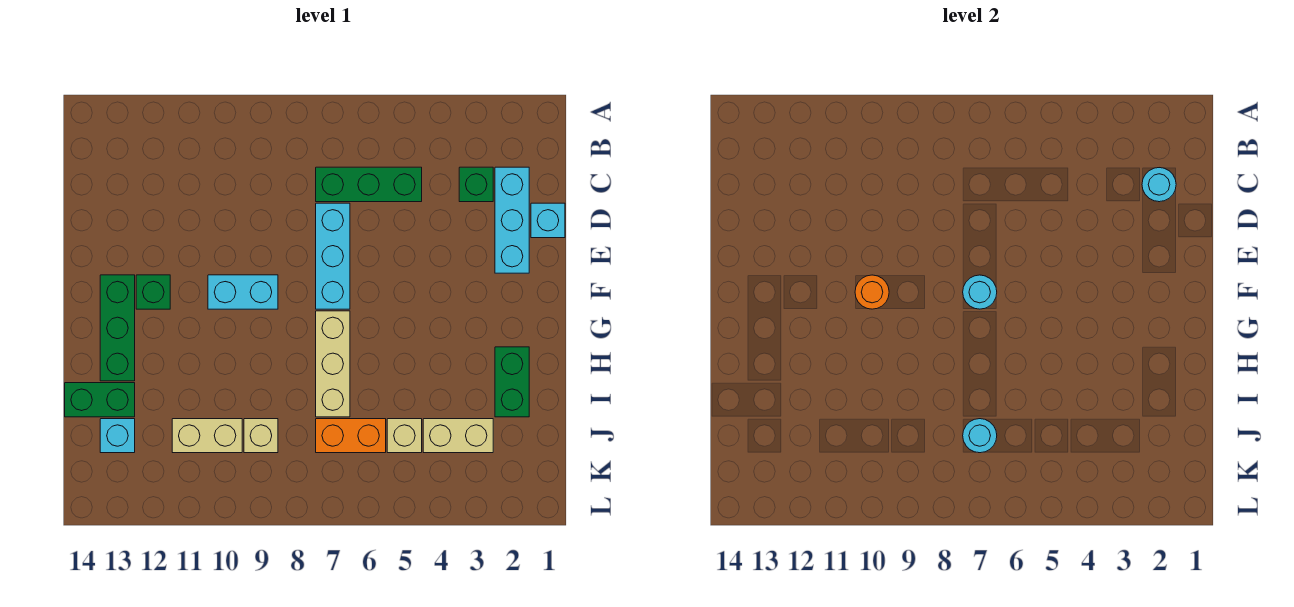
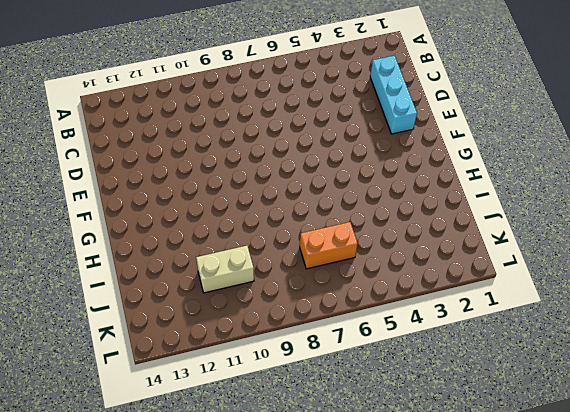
none -> green 1x1 brick [459,167,493,202]
none -> green 1x3 brick [316,167,422,202]
none -> cyan 1x1 brick [531,203,565,238]

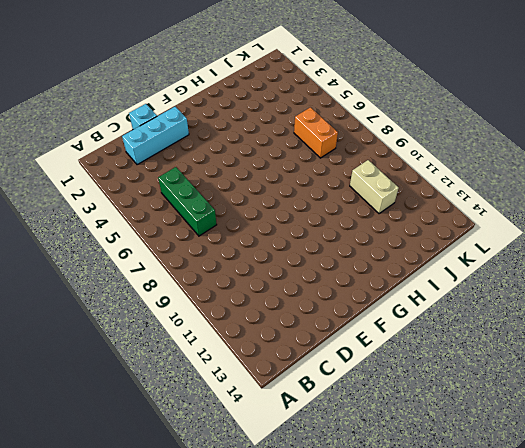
none -> green 1x1 brick [459,167,493,202]
none -> cyan 1x3 brick [316,203,350,309]
none -> cyan 1x2 brick [208,275,278,309]

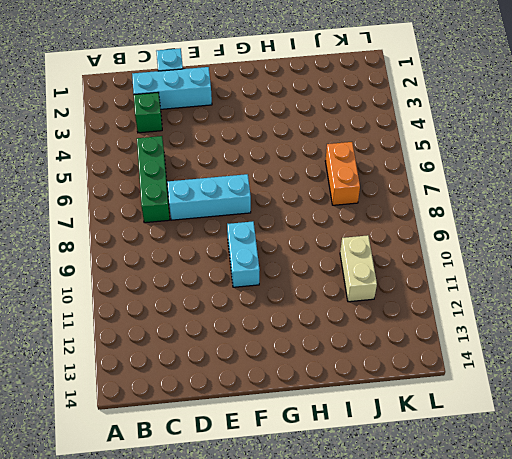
none -> green 1x1 brick [136,275,170,309]
none -> green 1x3 brick [100,275,135,381]
none -> tan 1x3 brick [316,311,350,417]

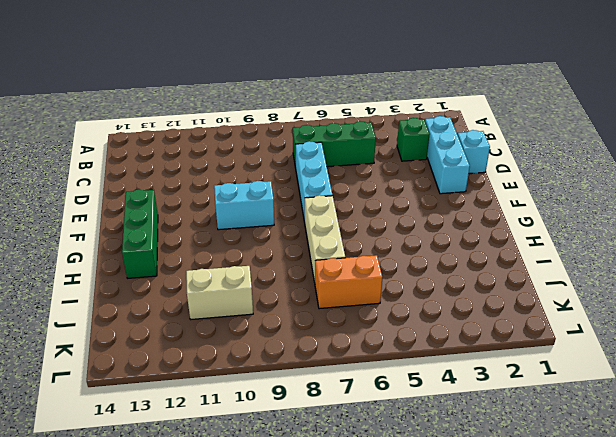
none -> green 1x1 brick [136,275,170,309]
none -> green 1x2 brick [495,347,529,417]
none -> green 1x2 brick [65,383,135,417]

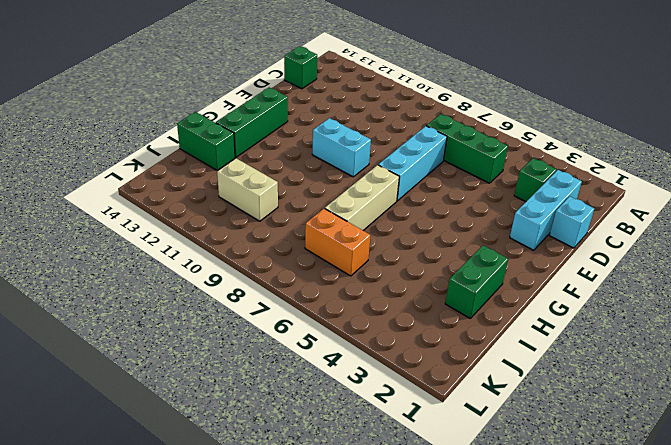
green 1x1 brick [284,46,317,89] -> green 1x1 brick moved to [136,275,170,309]
none -> tan 1x2 brick [423,419,493,453]
none -> tan 1x1 brick [387,419,422,453]
none -> tan 1x1 brick [244,419,278,453]

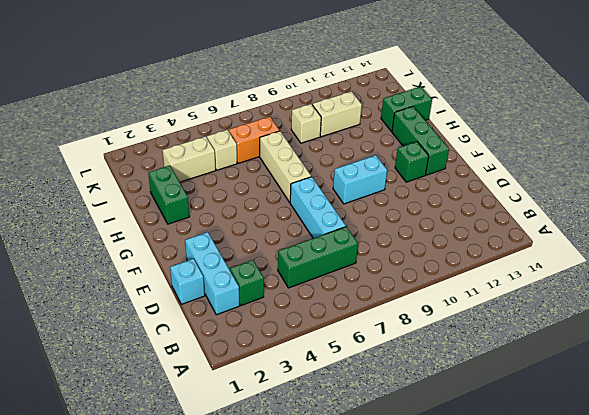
none -> cyan 1x1 brick [100,419,135,453]
none -> cyan 1x1 round brick [1142,168,1176,202]
none -> cyan 1x1 round brick [963,275,997,309]

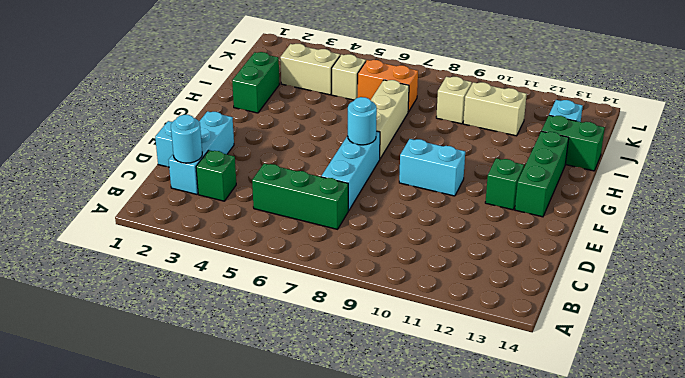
none -> orange 1x1 round brick [855,275,889,309]
none -> cyan 1x1 round brick [963,419,997,453]

